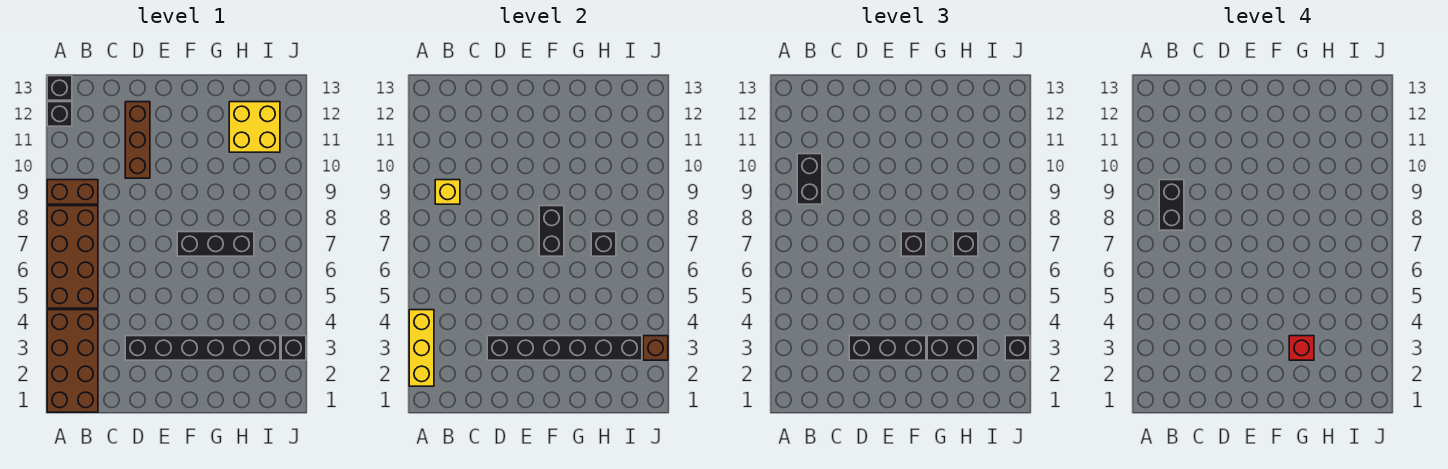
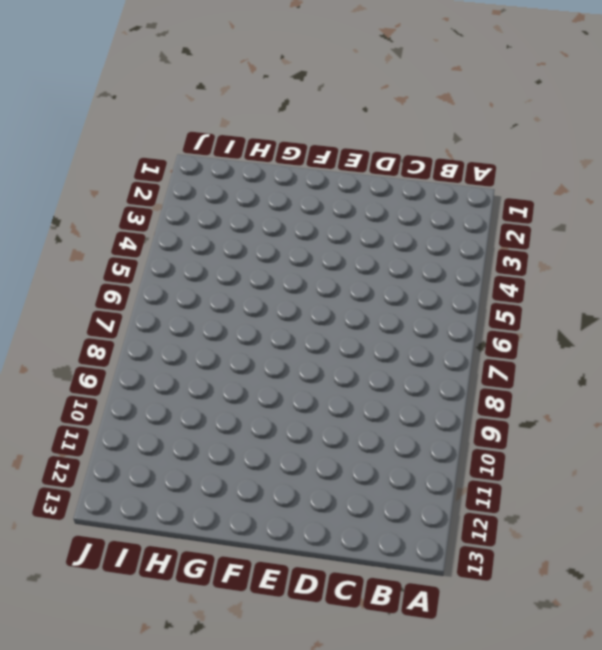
none -> brown 2x4 brick [47,310,98,412]
none -> brown 2x4 brick [47,206,98,308]
none -> brown 1x2 brick [47,180,98,204]

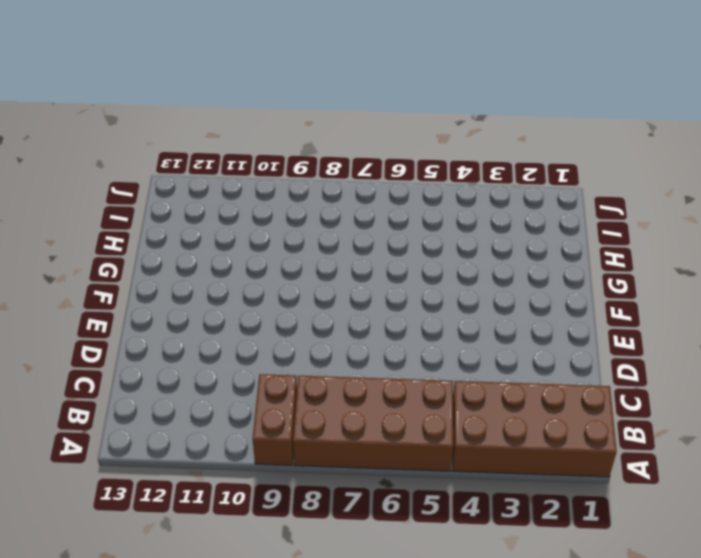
none -> black 1x1 brick [47,102,72,126]
none -> black 1x1 brick [47,76,72,100]
none -> black 1x6 brick [125,336,280,360]

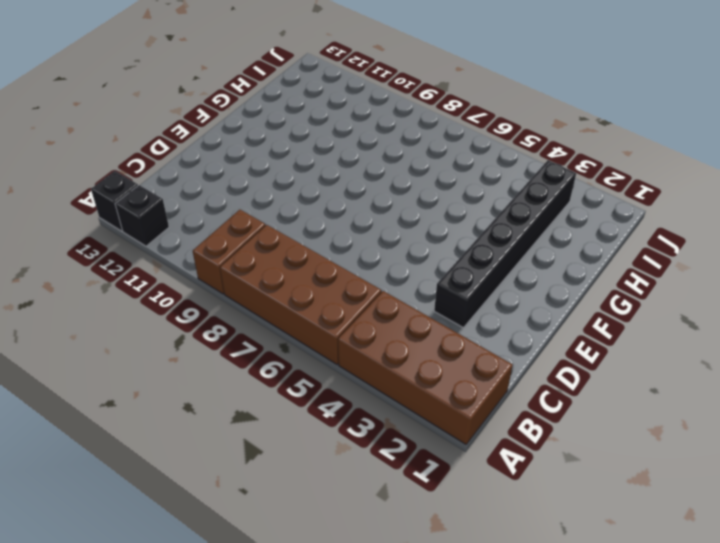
none -> brown 1x3 brick [125,102,150,178]
none -> black 1x3 brick [177,232,254,256]
none -> yellow 2x2 brick [229,102,280,152]

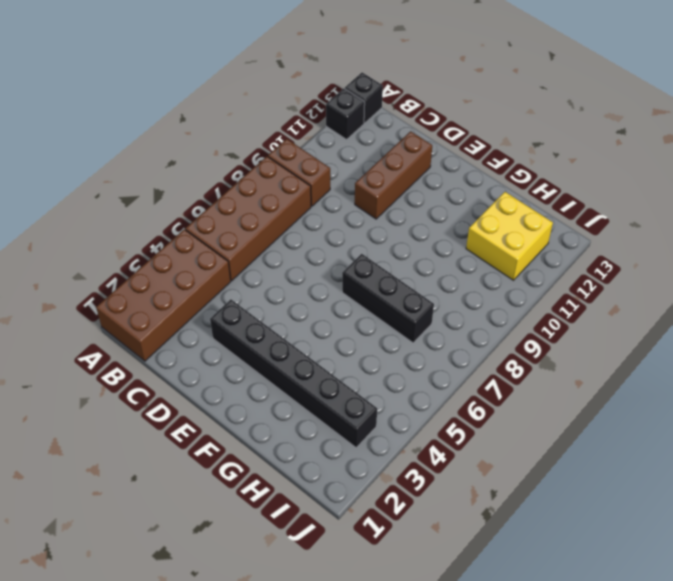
none -> black 1x1 brick [281,336,306,360]
none -> yellow 1x3 brick [409,310,434,386]
none -> yellow 1x1 brick [435,180,460,204]

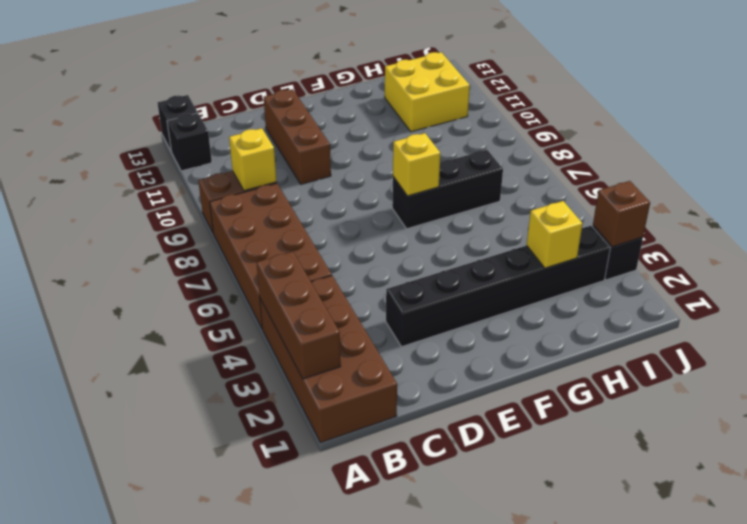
brown 1x3 brick [256,252,341,379] -> yellow 1x3 brick [409,310,434,386]
yellow 1x1 brick [393,133,440,196] -> black 1x2 brick [539,206,564,256]
yellow 1x1 brick [527,201,583,268] -> black 1x6 brick [487,336,642,360]
none -> black 1x1 brick [591,232,616,256]
none -> black 1x2 brick [797,154,822,204]
none -> black 1x3 brick [849,336,926,360]

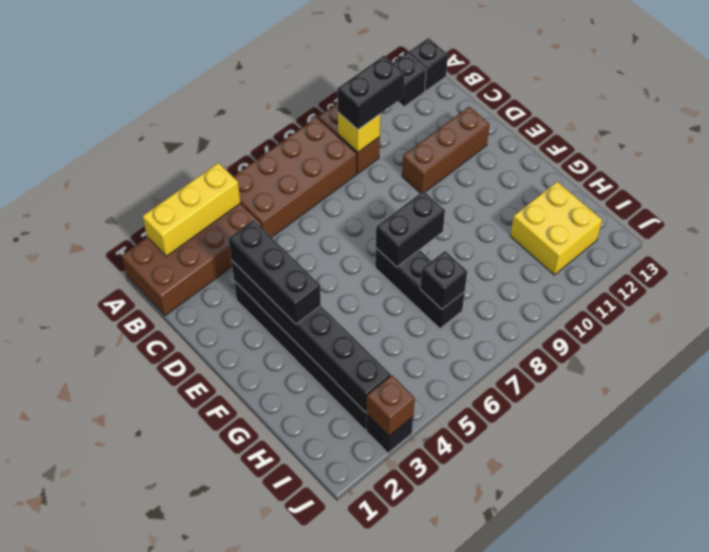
none -> black 1x1 brick [901,232,926,256]
none -> black 1x2 brick [927,336,978,360]
none -> black 1x1 brick [953,232,978,256]

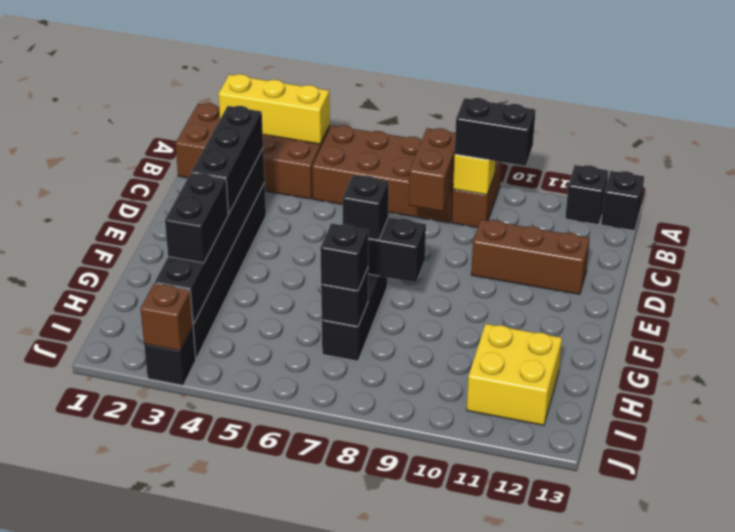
brown 1x2 brick [409,128,455,211] -> none
none -> black 1x1 brick [1005,336,1030,360]
none -> black 1x2 brick [1159,180,1184,230]
none -> red 1x1 brick [1289,336,1314,360]

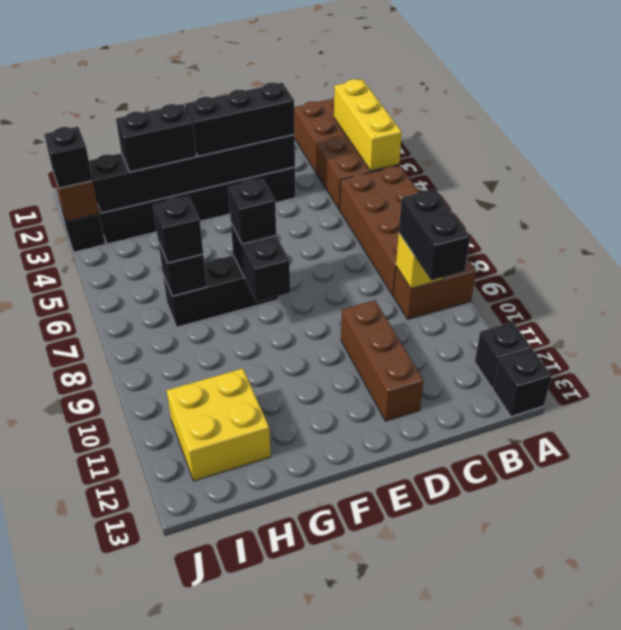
none -> black 1x2 brick [1159,180,1184,230]
none -> red 1x1 brick [1289,336,1314,360]

